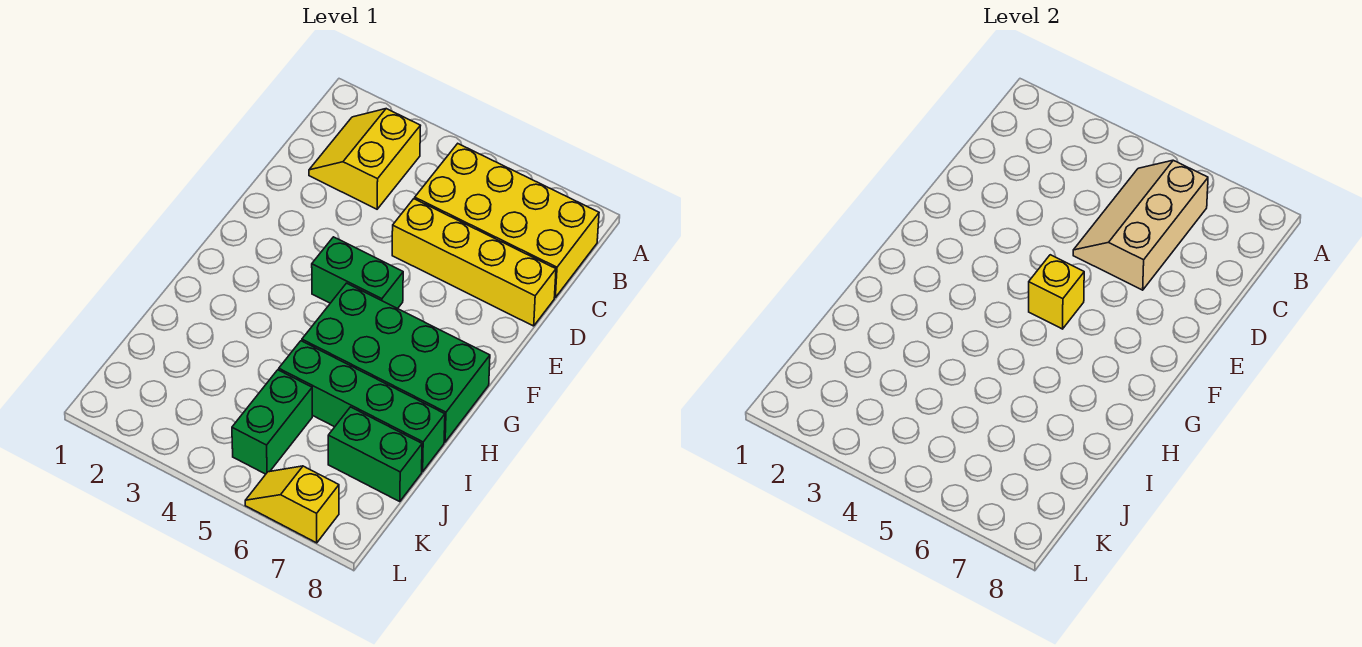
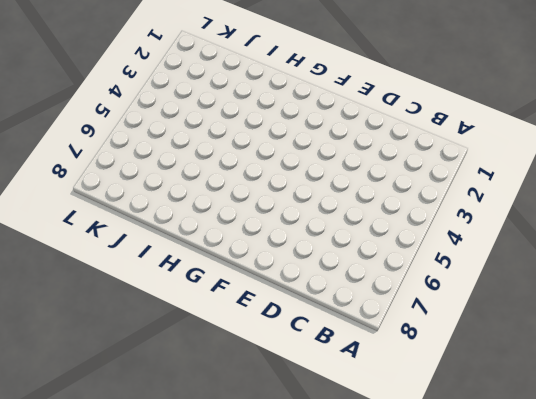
none -> yellow 2x2 slope [309,109,420,209]
none -> yellow 2x4 brick [415,144,599,297]

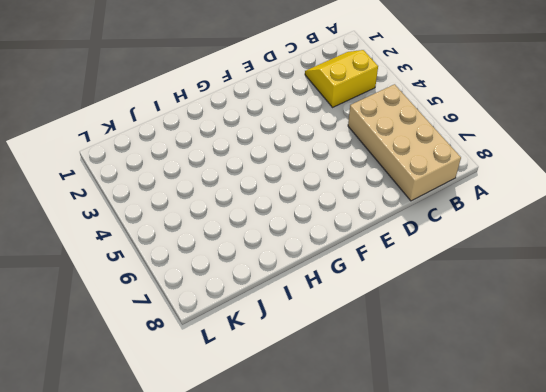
tan 2x4 brick [348,84,461,201] -> yellow 2x4 brick [415,144,599,297]
none -> yellow 1x4 brick [392,199,556,326]
none -> green 1x2 brick [312,237,403,309]

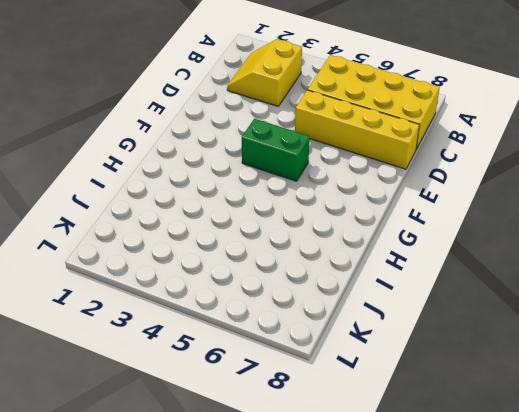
none -> green 2x4 brick [302,283,490,442]
none -> green 1x4 brick [279,341,445,472]

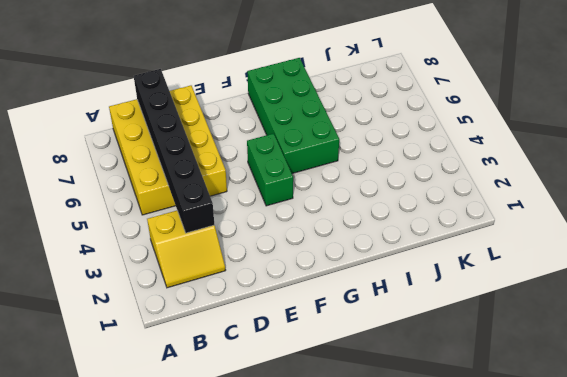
black 1x6 brick [134,69,214,233] -> tan 2x3 slope [1073,160,1208,290]
none -> green 1x4 brick [279,341,445,472]
none -> green 1x2 brick [232,370,312,474]

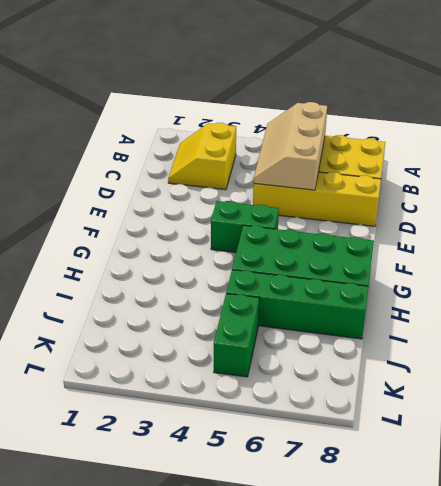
none -> green 1x2 brick [328,407,422,502]
none -> yellow 1x2 slope [245,466,339,543]

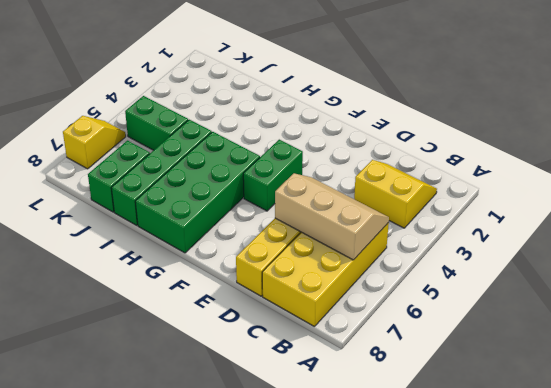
none -> yellow 1x1 brick [1029,255,1084,329]

